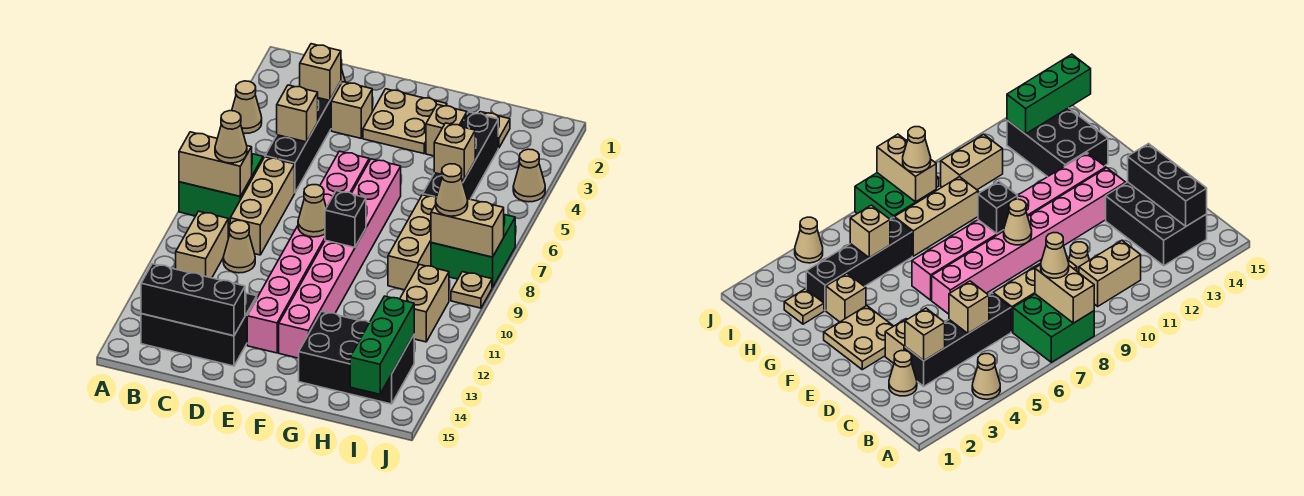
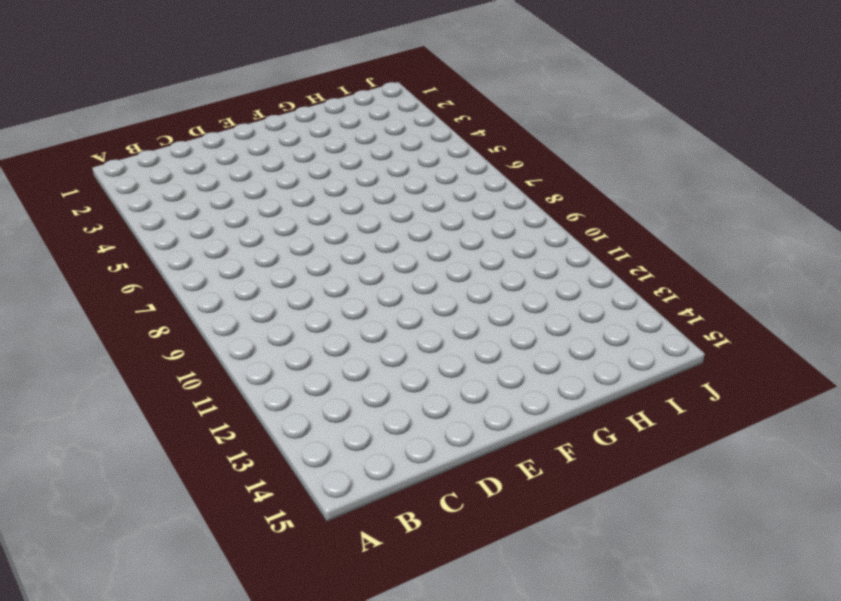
none -> tan 1x1 cone [232,81,262,133]
none -> green 2x2 brick [179,154,263,224]
none -> tan 1x2 brick [176,211,228,278]
none -> black 2x3 brick [141,293,257,366]

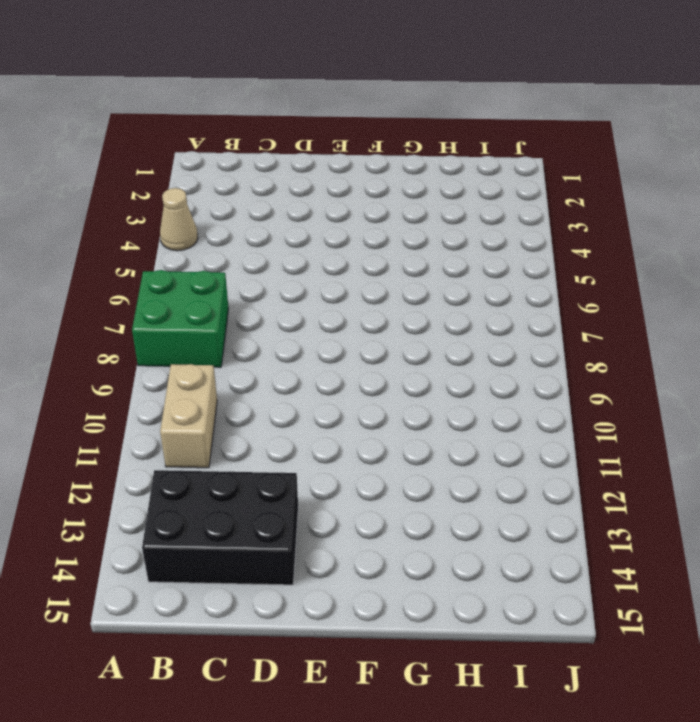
none -> tan 1x1 cone [889,351,917,396]
none -> black 1x4 brick [265,82,341,192]
none -> tan 1x3 brick [230,157,295,255]
none -> tan 1x1 cone [223,220,255,273]

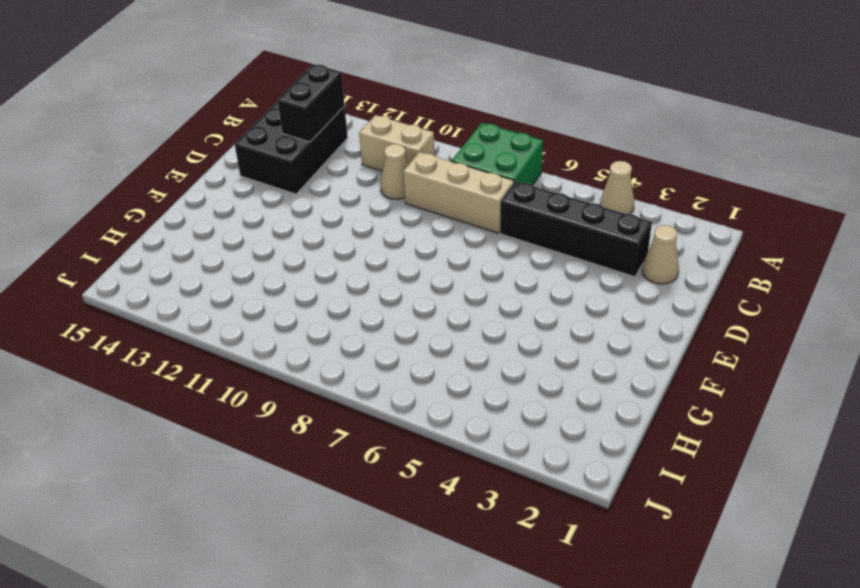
black 1x2 brick [278,64,345,142] -> none
none -> tan 1x1 brick [331,82,372,138]
none -> tan 2x2 plate [363,89,447,154]
none -> pink 1x8 brick [247,151,369,353]
none -> pink 1x8 brick [279,159,401,358]

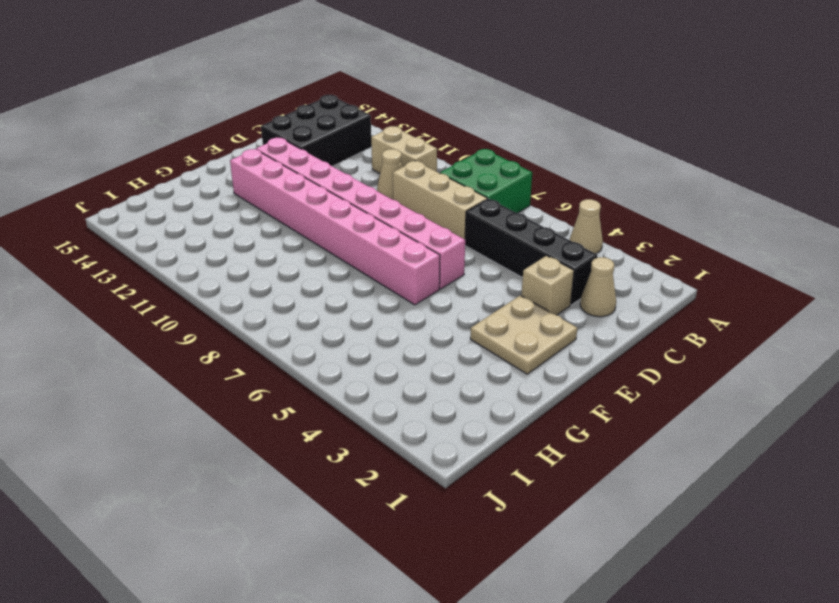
none -> tan 1x1 brick [426,104,467,156]
none -> black 2x3 brick [299,311,414,404]
none -> tan 1x1 plate [479,112,510,148]
none -> black 1x4 brick [423,112,498,199]

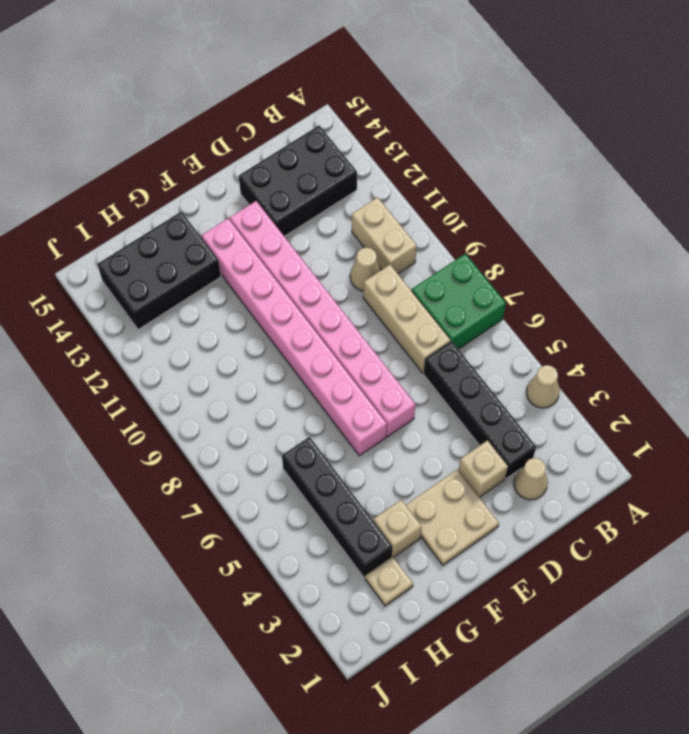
none -> tan 1x3 brick [388,195,436,290]
none -> green 2x2 brick [431,215,515,287]
none -> tan 1x2 brick [400,265,449,342]
none -> tan 1x1 cone [513,149,545,202]

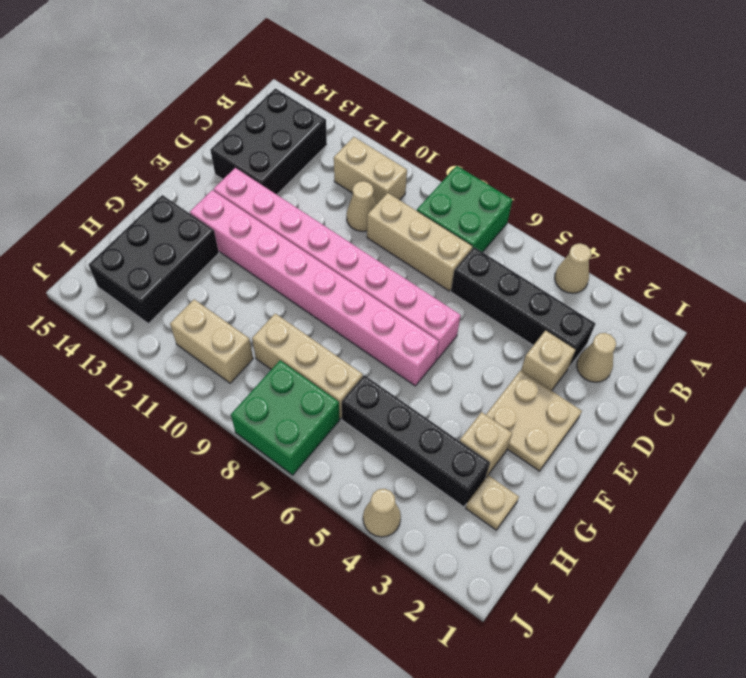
none -> tan 1x1 plate [451,272,492,308]
none -> tan 1x2 brick [179,132,252,196]
none -> black 1x3 brick [141,264,245,336]
none -> tan 1x1 brick [300,44,341,101]

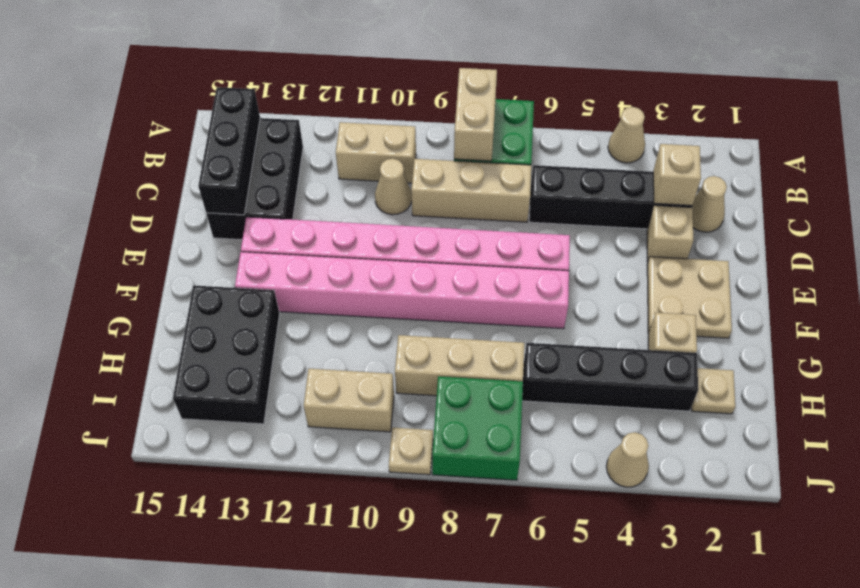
none -> tan 1x1 brick [277,85,318,142]
none -> tan 1x1 cone [298,185,326,237]
none -> black 1x1 brick [325,191,366,247]
none -> tan 1x1 brick [434,123,475,180]

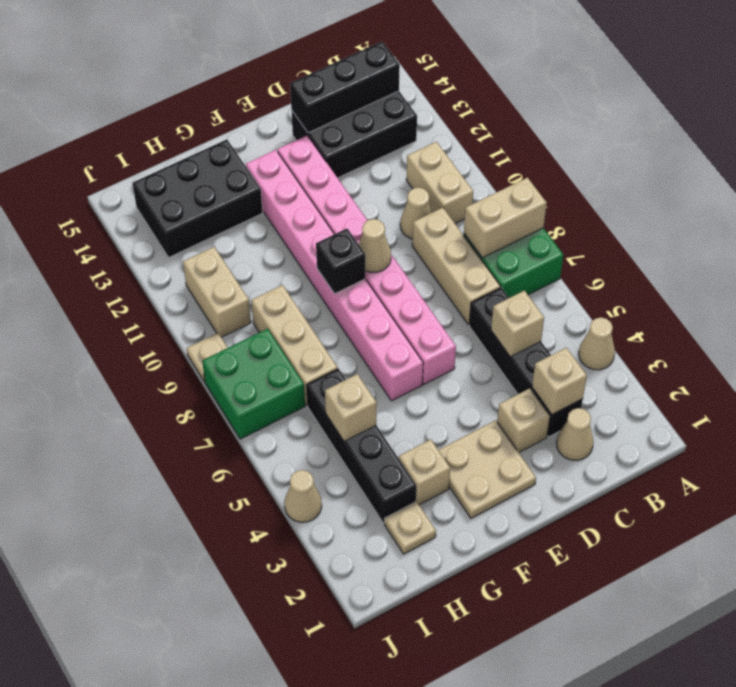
none -> tan 1x2 brick [431,199,504,257]
none -> green 1x3 brick [350,296,414,394]
none -> tan 1x1 cone [215,111,247,163]
none -> tan 1x1 cone [436,164,468,216]

